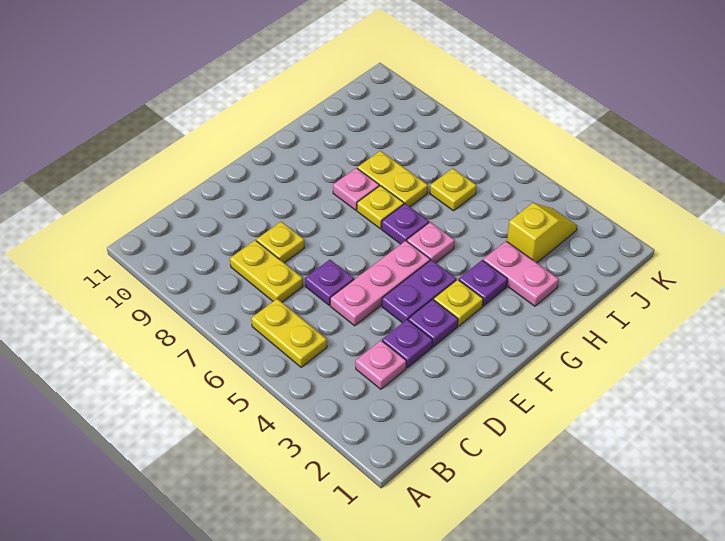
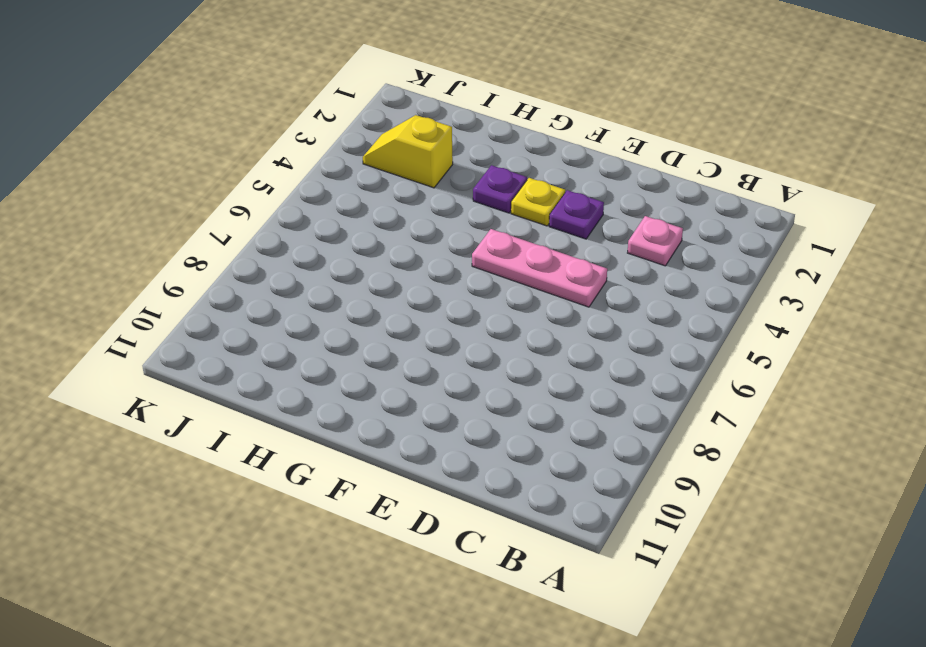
none -> yellow 1x2 plate [251,299,327,367]
none -> yellow 1x2 plate [230,240,303,302]
none -> purple 1x1 plate [382,320,432,368]

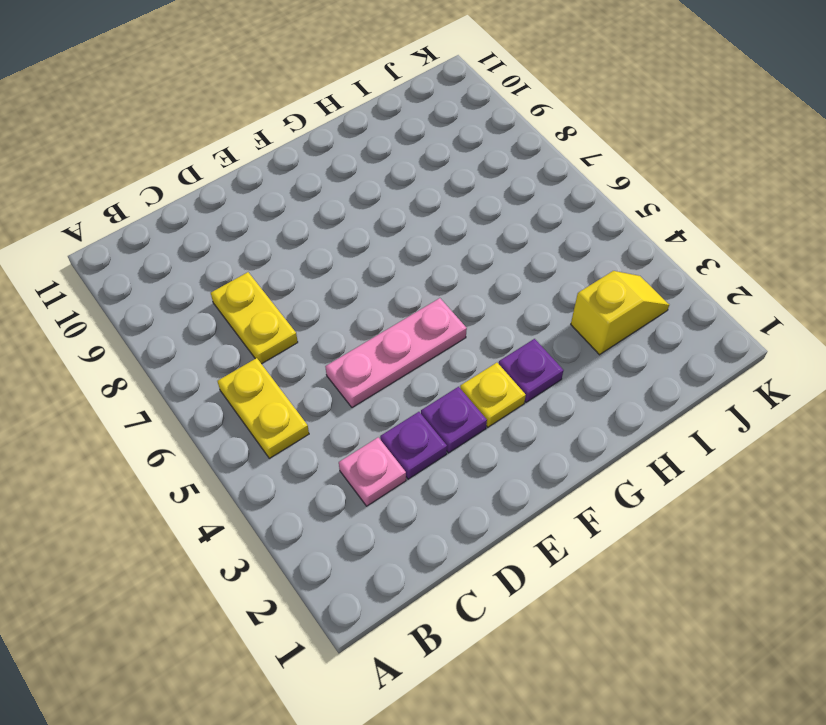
none -> purple 1x1 plate [305,260,354,305]
none -> yellow 1x1 plate [256,222,304,263]
none -> purple 1x2 plate [382,260,456,323]

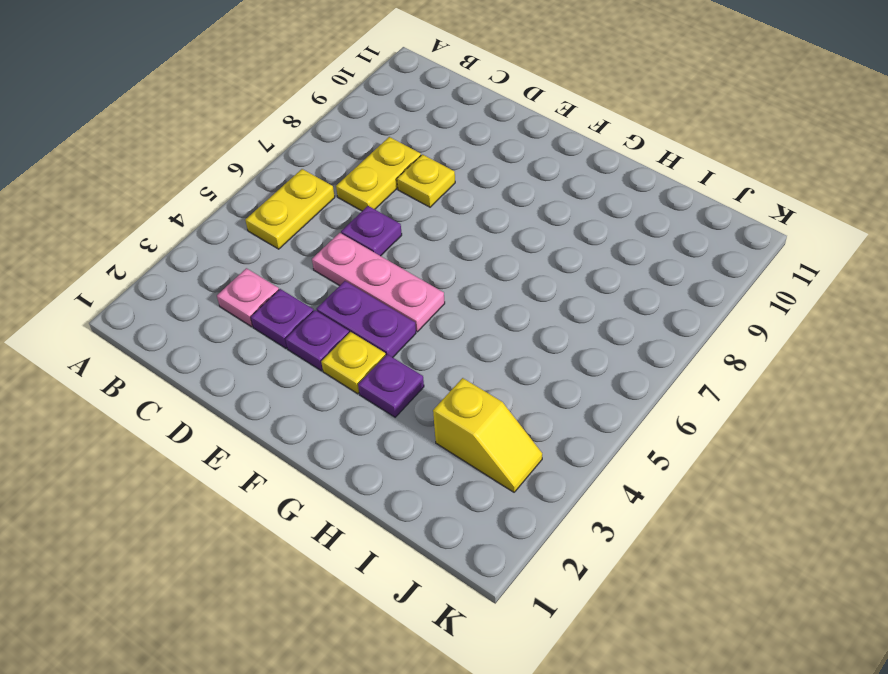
none -> pink 1x1 plate [407,222,455,263]
none -> purple 1x1 plate [382,204,429,244]
none -> yellow 1x1 plate [357,186,404,229]

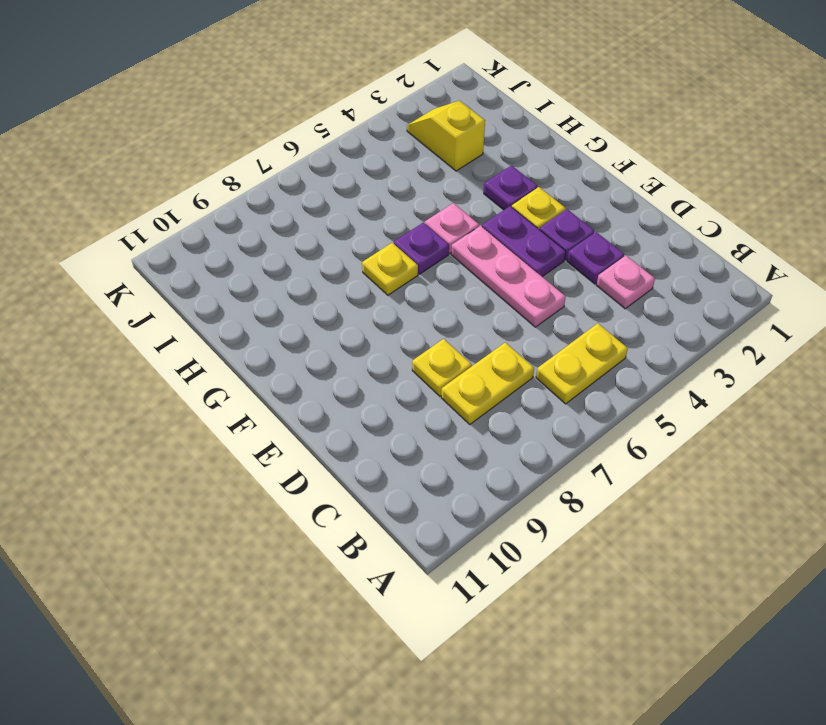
none -> purple 1x1 plate [305,260,354,305]
none -> pink 1x1 plate [333,168,379,210]
none -> pink 1x2 plate [483,241,559,306]

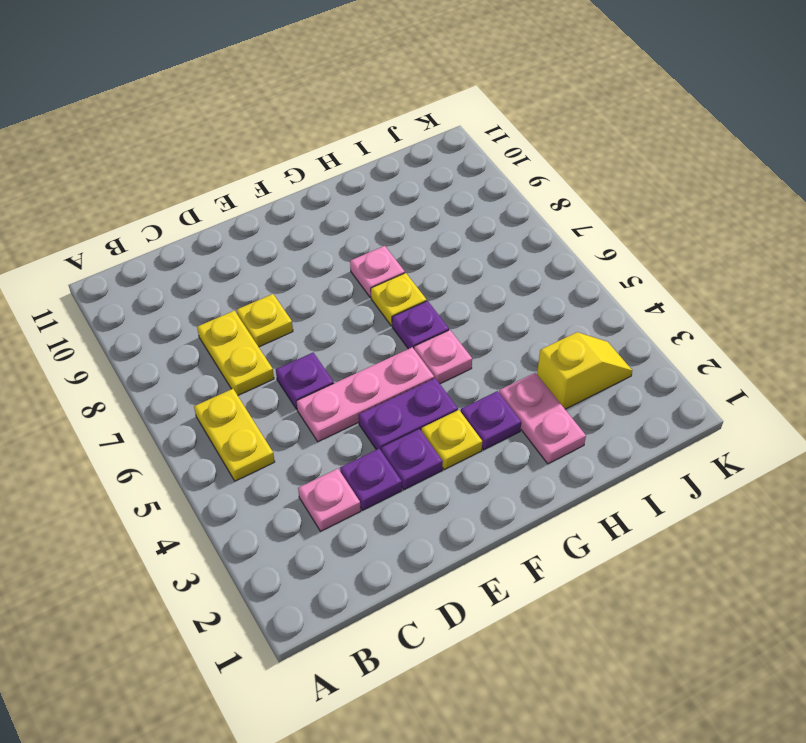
none -> yellow 1x2 plate [357,151,428,207]
none -> yellow 1x1 plate [430,168,477,211]

